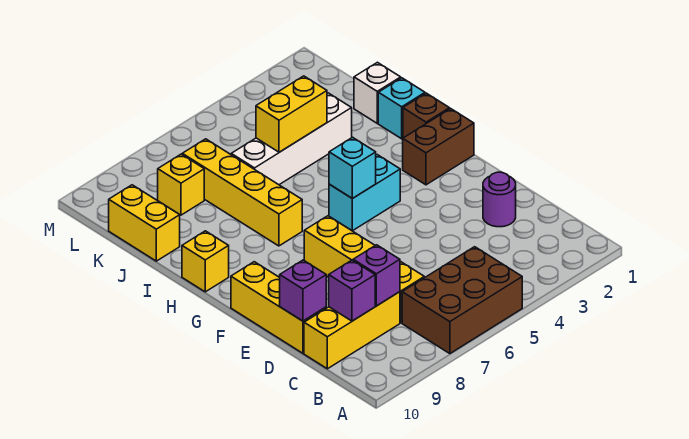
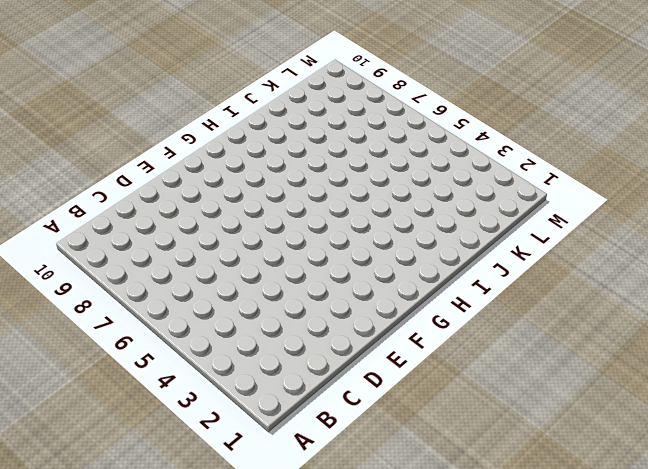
none -> brown 2x3 brick [402,247,522,354]
none -> yellow 1x4 brick [304,216,424,323]
none -> yellow 1x3 brick [304,292,400,369]

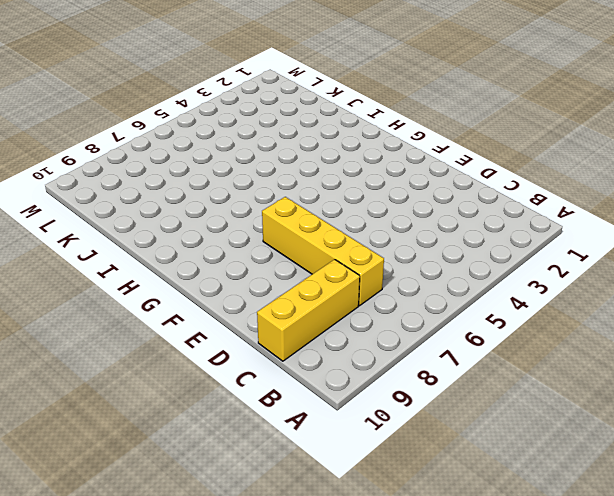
none -> brown 2x3 brick [402,247,522,354]
none -> purple 1x1 round brick [483,172,516,227]
none -> yellow 1x3 brick [231,262,326,353]

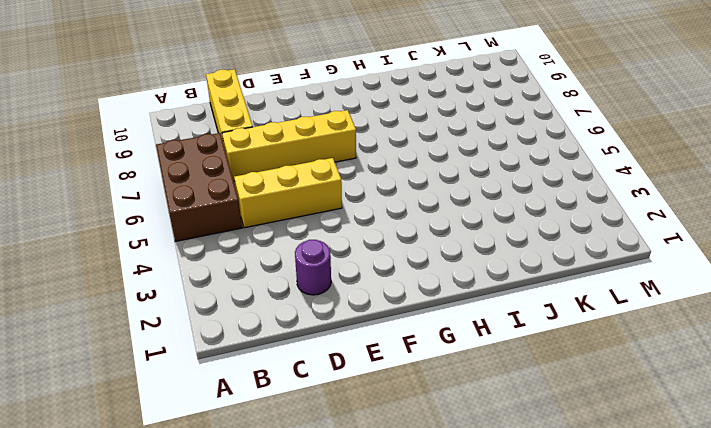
yellow 1x3 brick [234,158,342,228] -> yellow 1x3 brick moved to [231,262,326,353]
none -> brown 1x2 brick [403,109,474,185]
none -> cyan 1x2 brick [329,155,400,231]
none -> brown 1x1 brick [403,93,450,138]

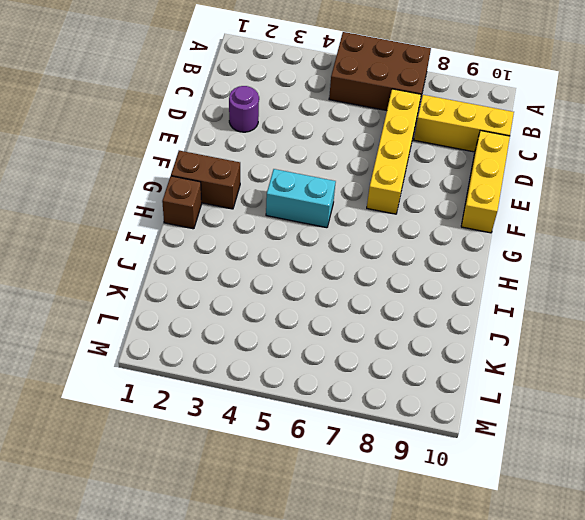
none -> yellow 1x4 brick [182,139,302,246]
none -> yellow 1x1 brick [182,231,229,292]
none -> cyan 1x1 brick [378,78,425,139]

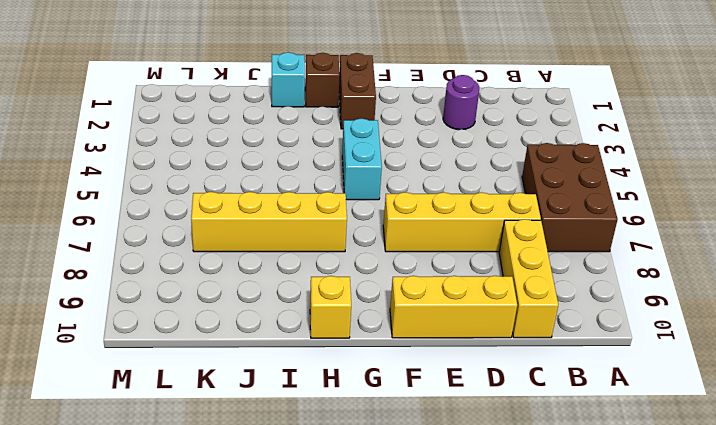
none -> white 1x1 brick [354,62,401,123]
none -> white 1x4 brick [231,93,352,185]
none -> yellow 1x2 brick [109,185,180,261]

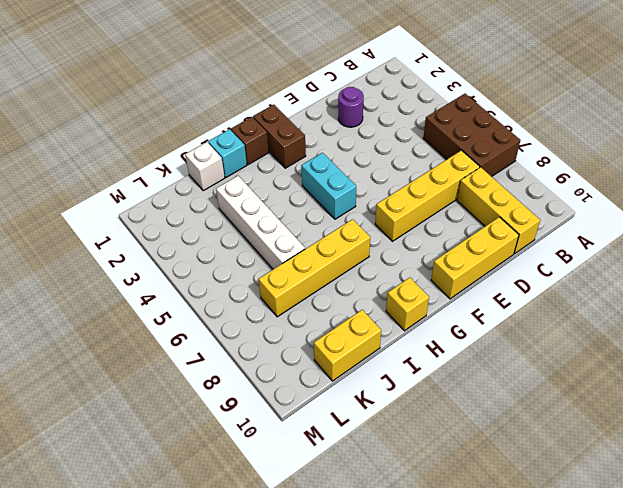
none -> yellow 1x1 brick [158,154,204,215]
none -> purple 1x1 brick [353,245,400,306]
none -> purple 1x1 brick [329,260,375,321]

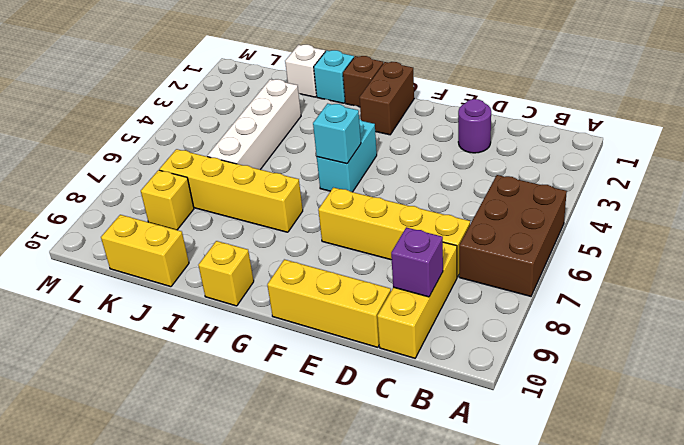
none -> purple 1x1 brick [353,245,400,306]
none -> purple 1x1 brick [280,260,326,321]
none -> yellow 1x2 brick [256,76,327,152]

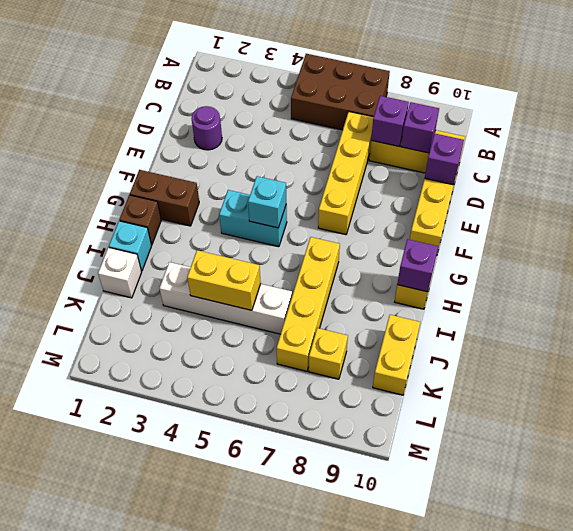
purple 1x1 brick [397,239,438,292] -> none

